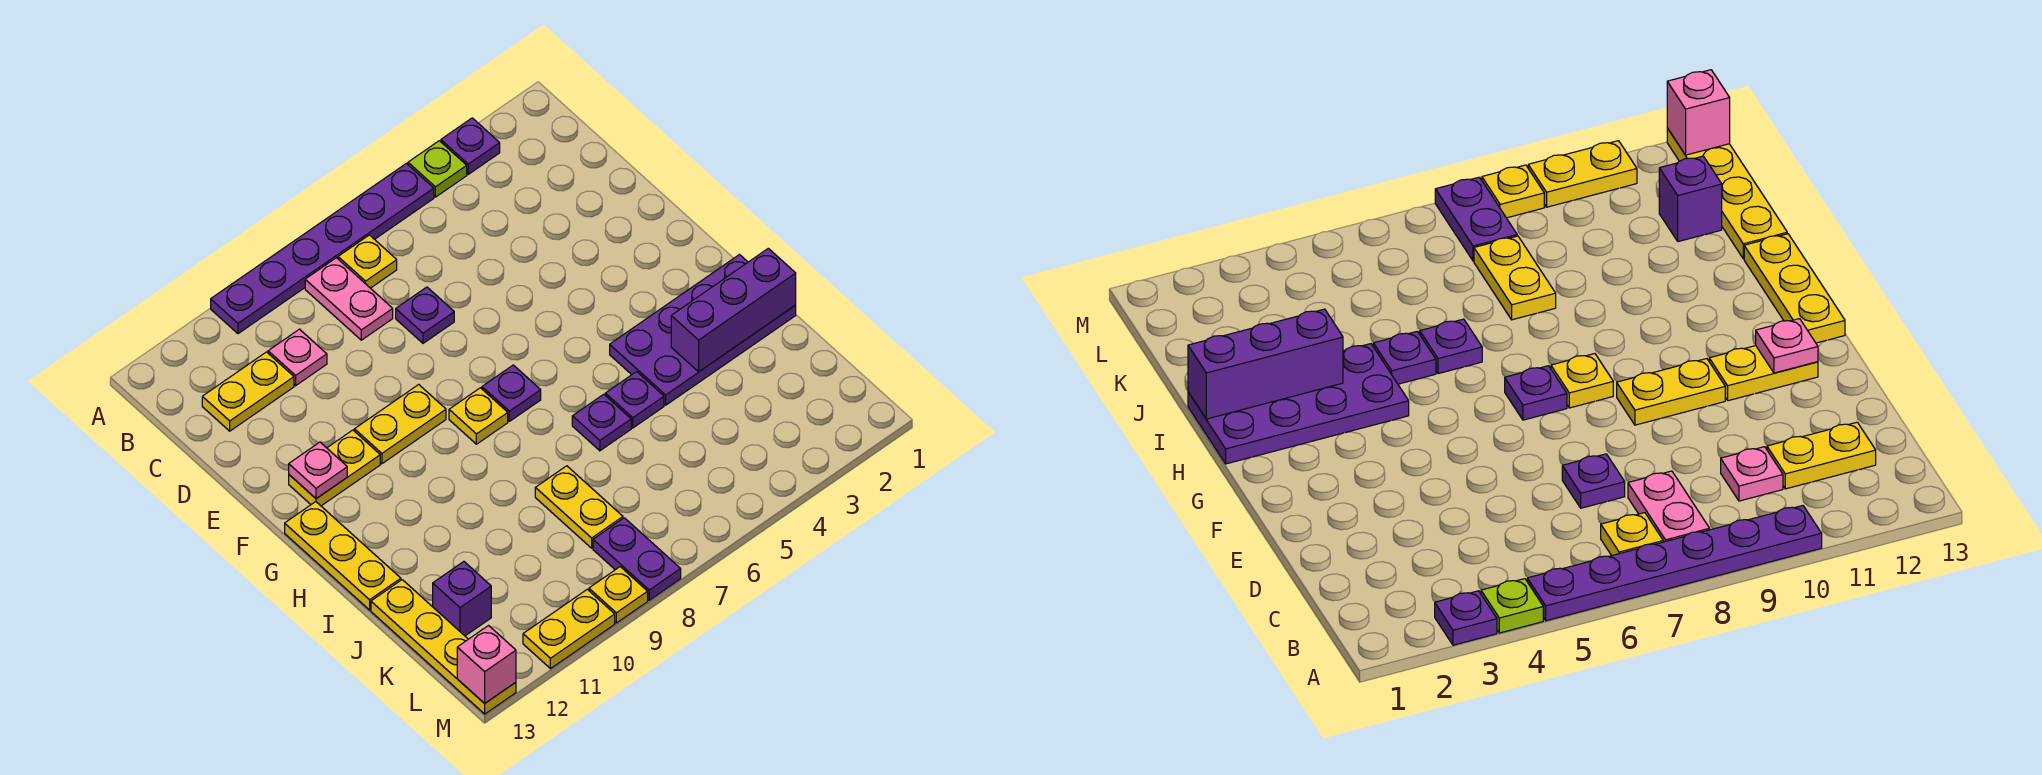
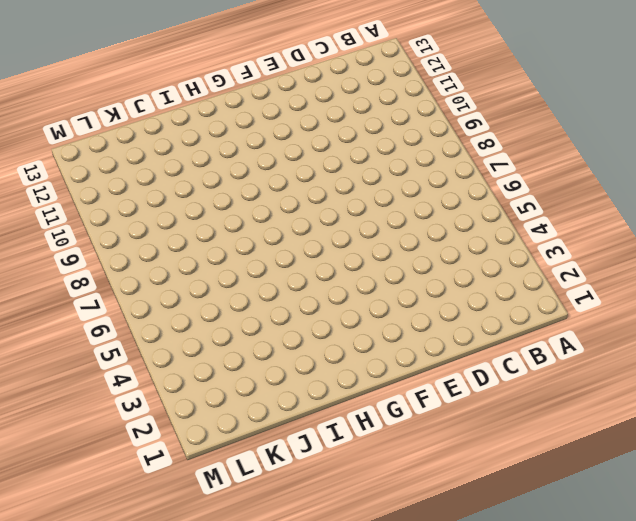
none -> purple 1x1 plate [441,118,500,174]
none -> lime 1x1 plate [408,141,467,197]
none -> purple 1x6 plate [211,164,434,334]

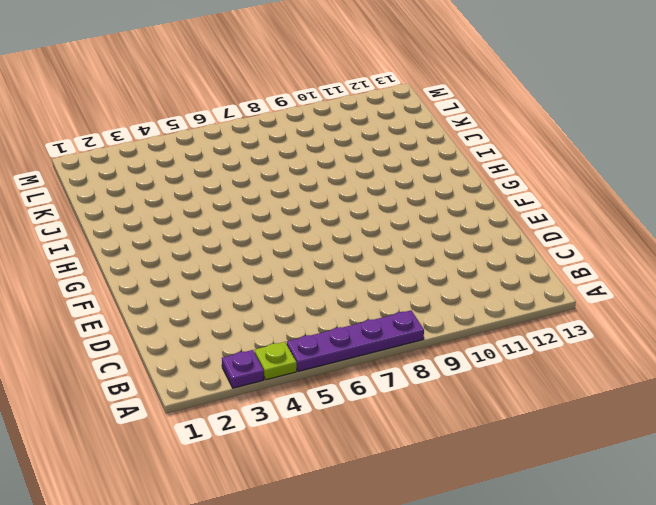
purple 1x4 plate [287,310,424,371] -> purple 1x6 plate [211,164,434,334]
none -> yellow 1x1 plate [338,235,397,288]
none -> pink 1x2 plate [305,258,393,340]
none -> pink 1x1 plate [268,329,327,386]

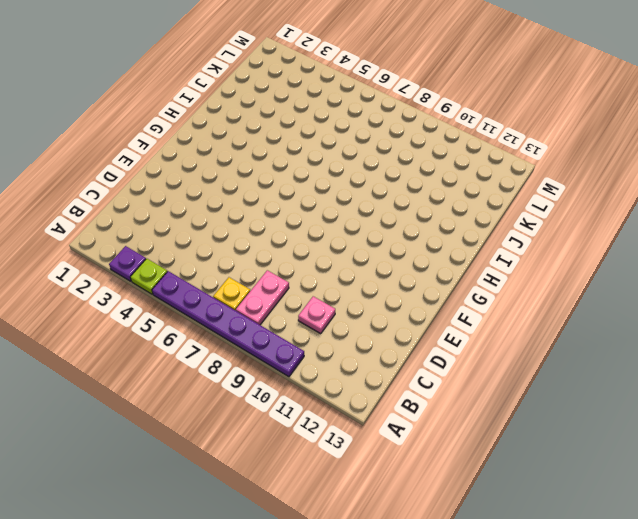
none -> yellow 1x2 plate [202,352,294,431]
none -> purple 1x1 plate [396,287,454,343]
none -> yellow 1x2 plate [354,385,446,464]

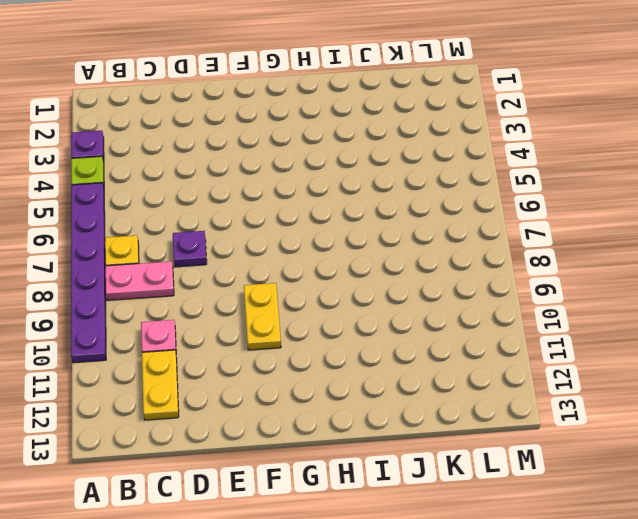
none -> yellow 1x2 plate [289,430,380,506]
none -> purple 1x1 plate [482,365,541,421]
none -> yellow 1x1 plate [449,388,508,444]

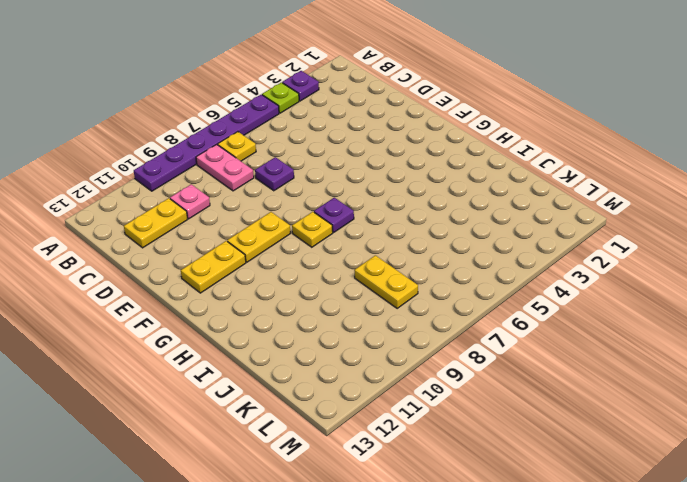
none -> yellow 1x3 plate [285,502,401,610]
none -> purple 2x4 plate [610,255,796,405]
none -> purple 1x1 plate [605,372,664,428]

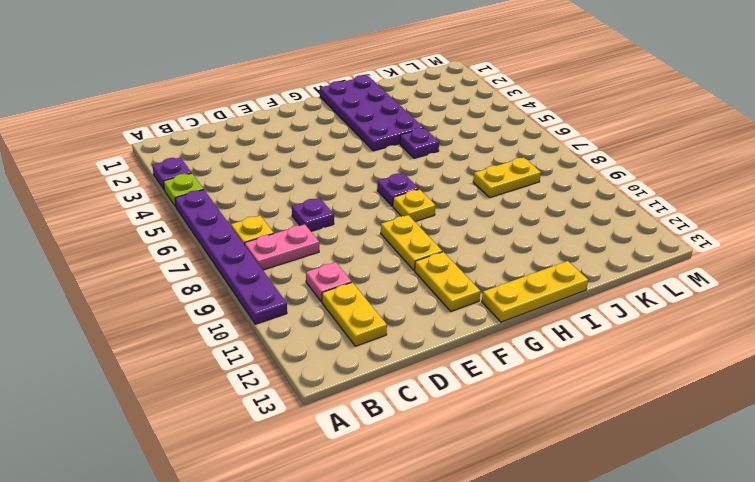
none -> purple 1x1 plate [572,394,631,451]
none -> yellow 1x4 plate [371,580,516,714]
none -> purple 1x1 brick [433,562,491,636]

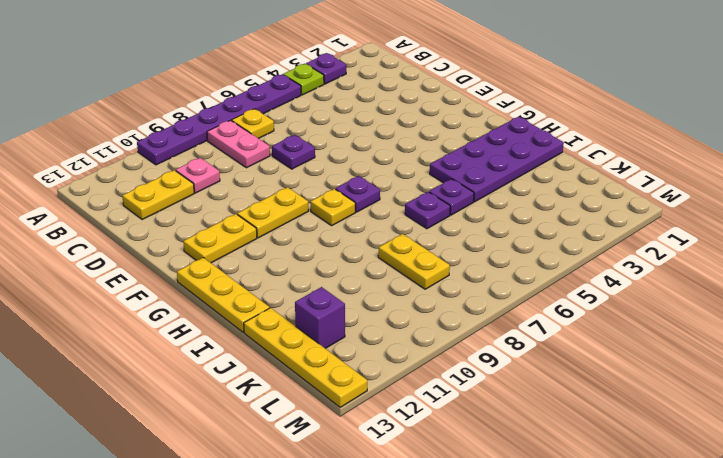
none -> purple 1x2 plate [593,518,681,600]
none -> yellow 1x1 plate [589,567,648,623]
none -> yellow 1x2 plate [523,589,615,669]

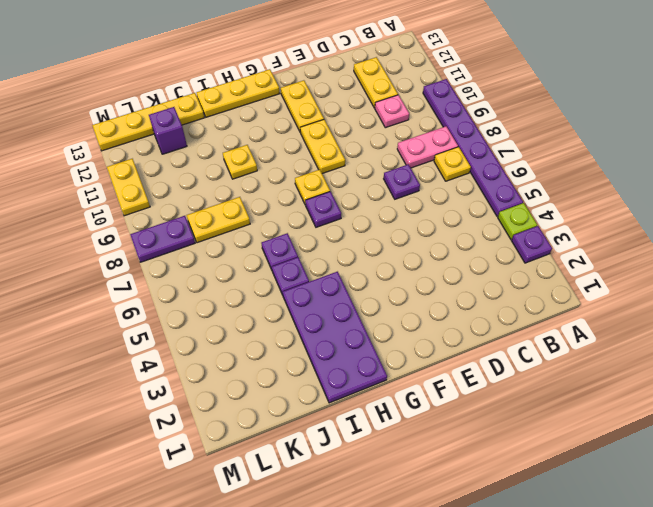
yellow 1x1 plate [223,145,257,179] -> yellow 1x1 plate moved to [589,567,648,623]
none -> pink 1x1 plate [289,442,347,499]
none -> purple 1x3 brick [671,248,796,372]
none -> pink 1x1 brick [457,626,516,703]

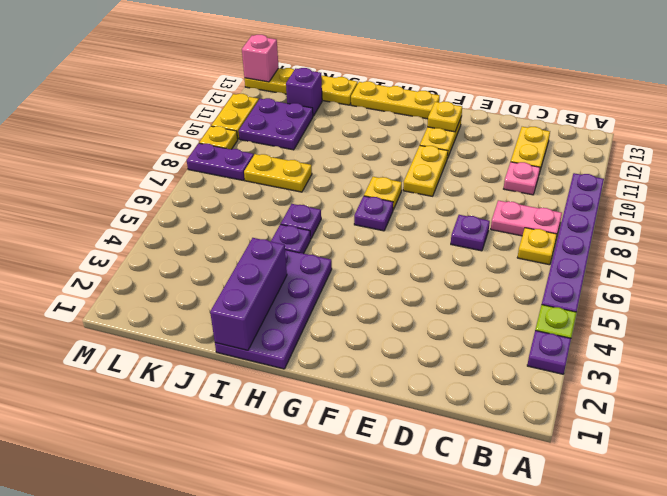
yellow 1x1 plate [427,102,462,132] -> pink 1x1 plate [289,442,347,499]
purple 2x2 plate [239,98,313,150] -> none

